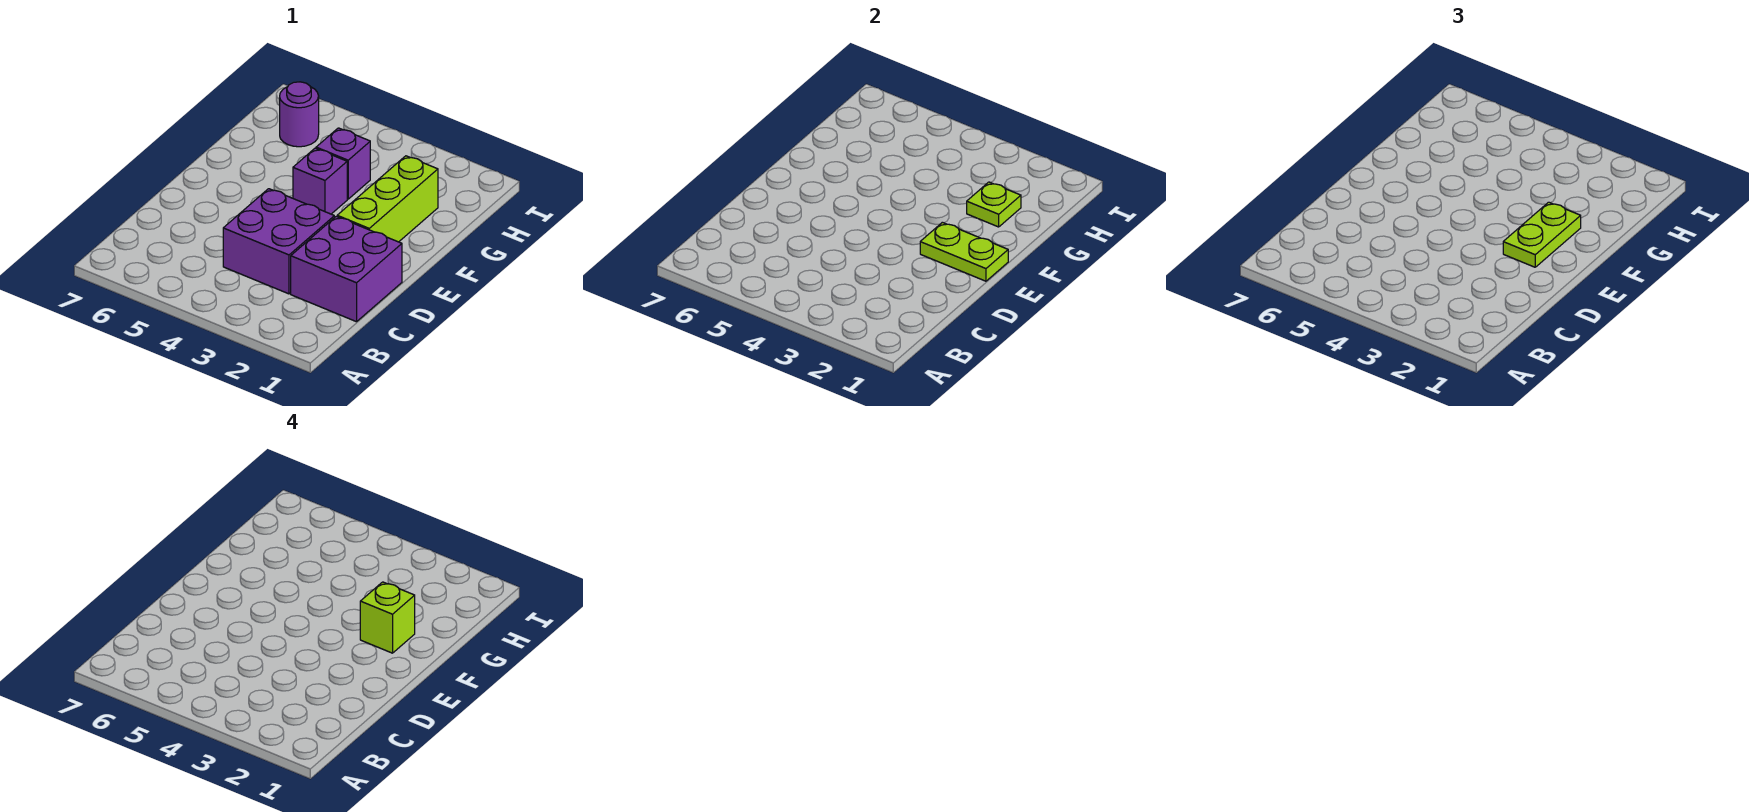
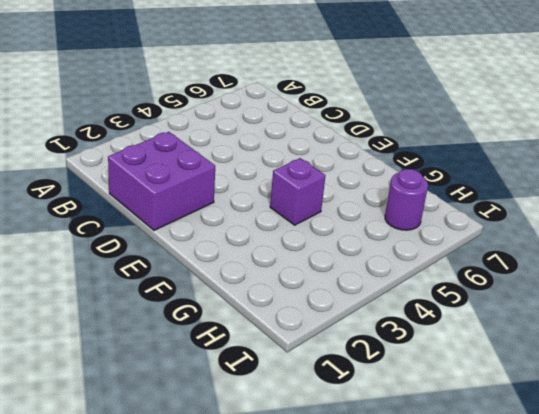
none -> purple 2x2 brick [223,189,334,294]
none -> lime 1x3 brick [337,156,438,242]

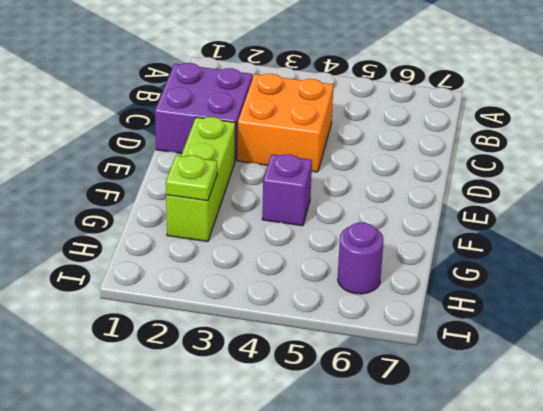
orange 2x2 brick [237,74,334,172] -> purple 2x2 brick [223,189,334,294]
none -> purple 1x1 brick [316,128,370,199]
none -> lime 1x2 plate [920,222,1008,281]

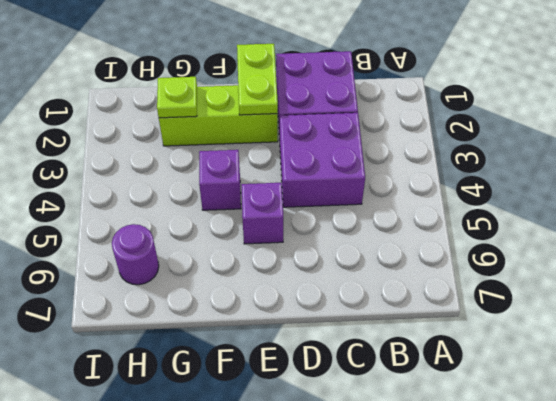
purple 1x1 brick [241,183,283,244] -> purple 1x1 brick moved to [316,128,370,199]
none -> lime 1x2 plate [1503,202,1581,267]
none -> lime 1x1 brick [360,582,415,653]

